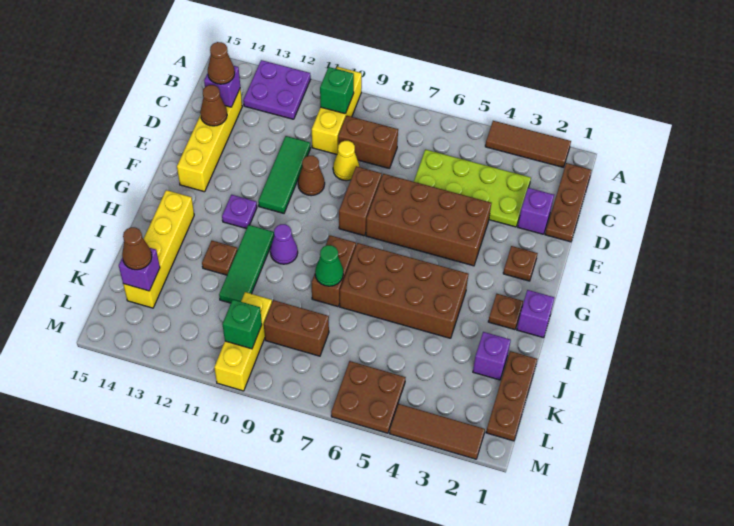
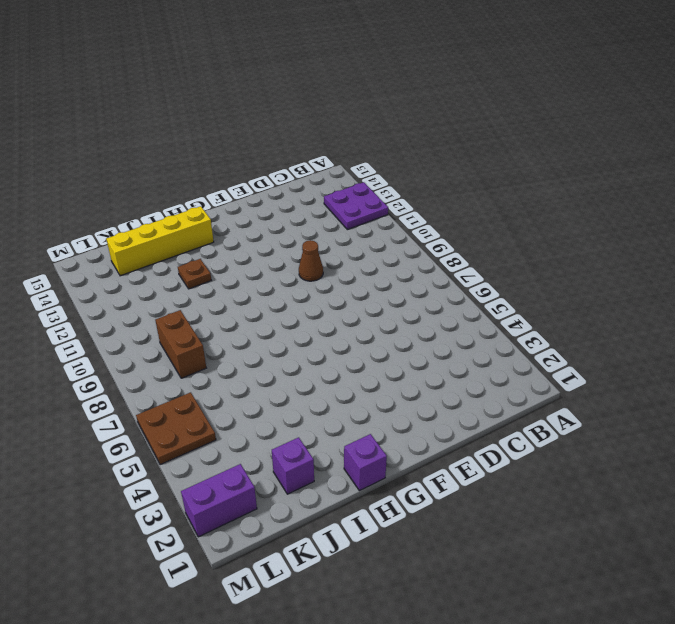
purple 1x2 brick [181,464,257,537] -> brown 1x3 tile [389,404,485,459]
none -> brown 1x3 tile [485,121,571,167]
none -> yellow 1x3 brick [312,67,362,154]
none -> brown 1x3 plate [545,163,592,242]
none -> lime 2x4 plate [414,149,531,227]

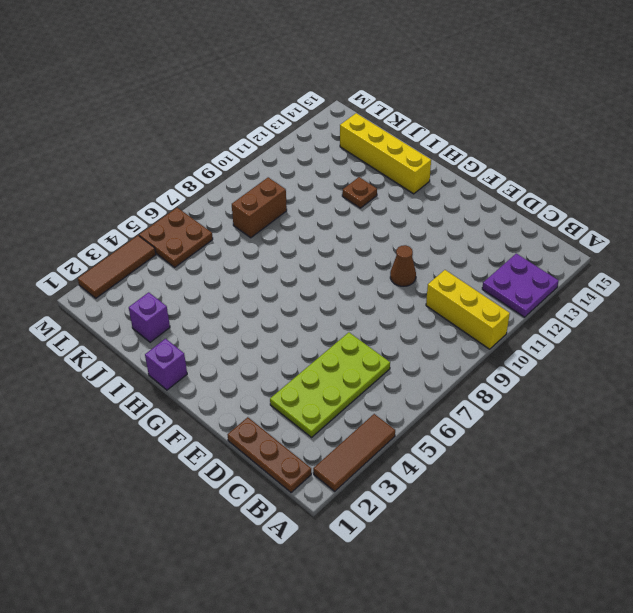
none -> brown 1x2 brick [338,116,398,168]
none -> yellow 1x4 brick [177,88,242,192]
none -> purple 1x1 brick [518,188,554,234]
none -> yellow 1x1 cone [333,141,360,181]

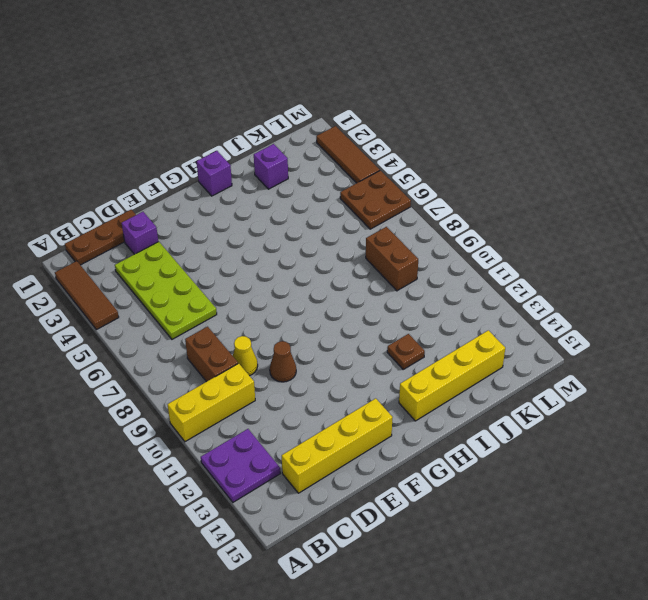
none -> green 1x3 tile [258,136,310,213]
none -> brown 2x4 brick [366,174,491,266]
none -> brown 1x2 brick [339,166,382,236]
none -> brown 1x1 plate [503,246,538,281]

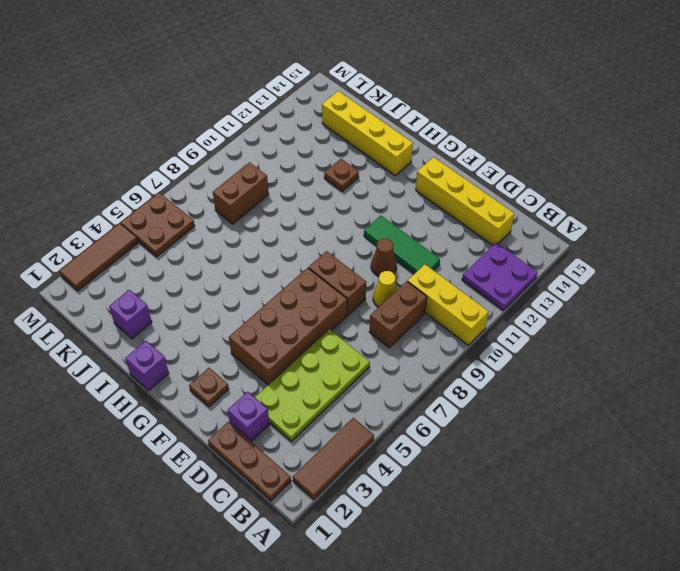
none -> purple 1x1 plate [222,195,257,229]
none -> brown 1x1 plate [488,294,523,330]
none -> brown 2x4 brick [340,243,468,338]
none -> brown 1x2 brick [312,235,356,307]

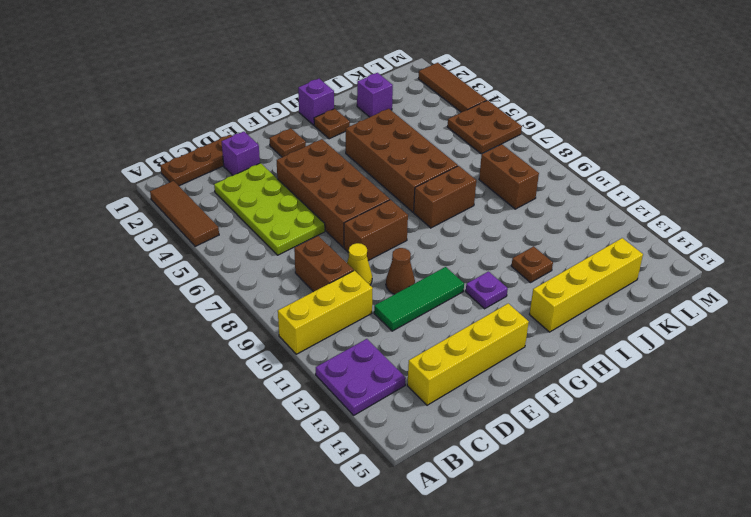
none -> purple 1x1 cone [270,224,298,264]
none -> green 1x3 tile [219,225,274,303]
none -> brown 1x3 plate [486,351,537,441]
none -> yellow 1x3 brick [214,292,272,391]

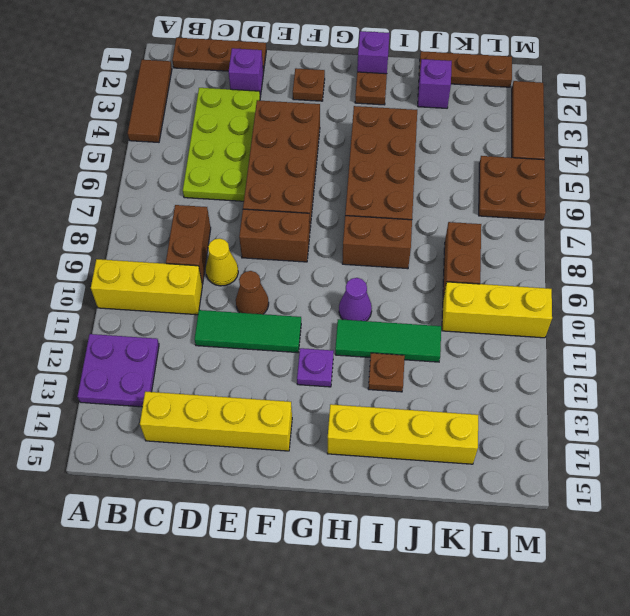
none -> green 1x1 brick [320,67,354,114]
none -> purple 1x1 brick [204,66,240,107]
none -> brown 1x1 cone [200,85,227,126]
none -> green 1x1 cone [315,245,343,286]

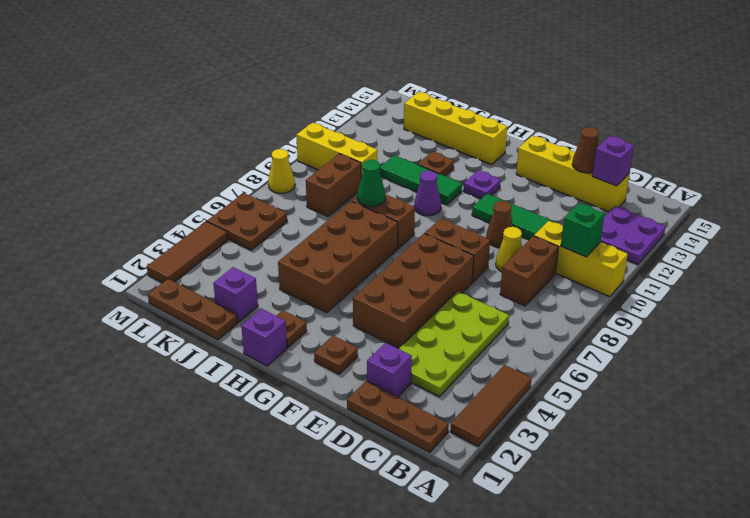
yellow 1x1 cone [268,149,295,193] -> none
none -> purple 1x1 brick [119,248,160,291]
none -> green 1x1 brick [222,300,262,349]
none -> brown 1x1 cone [208,42,235,84]
none -> brown 1x1 cone [122,227,152,270]

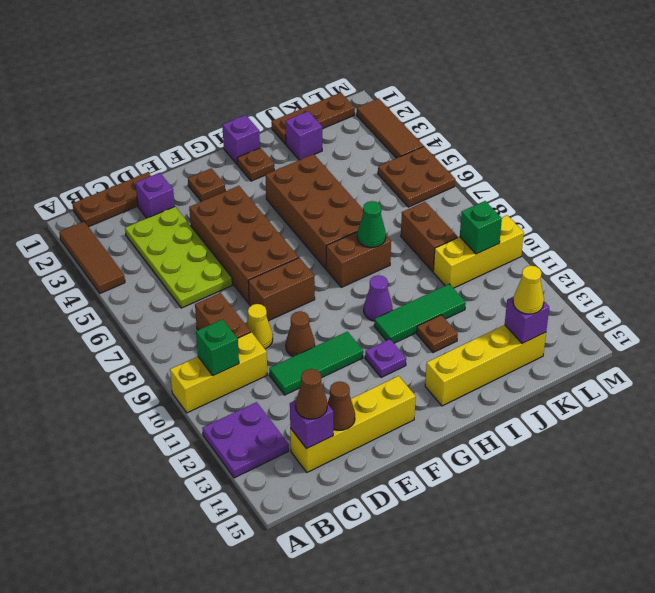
yellow 1x1 cone [513,266,544,314] -> brown 1x1 cone [122,227,152,270]

